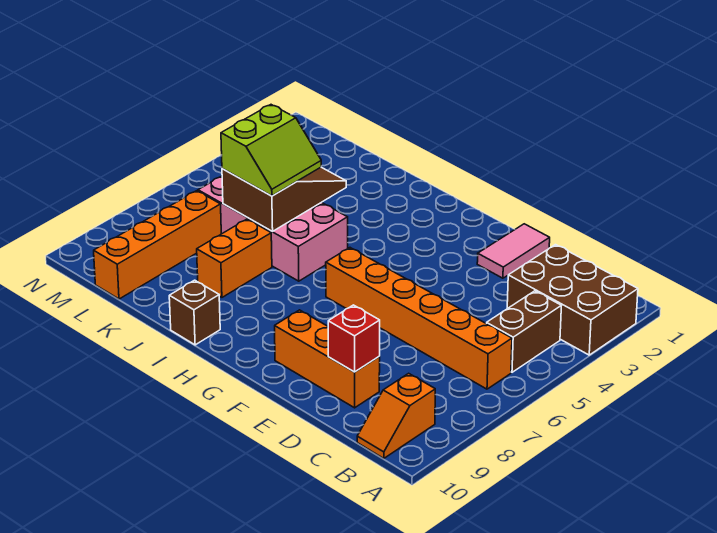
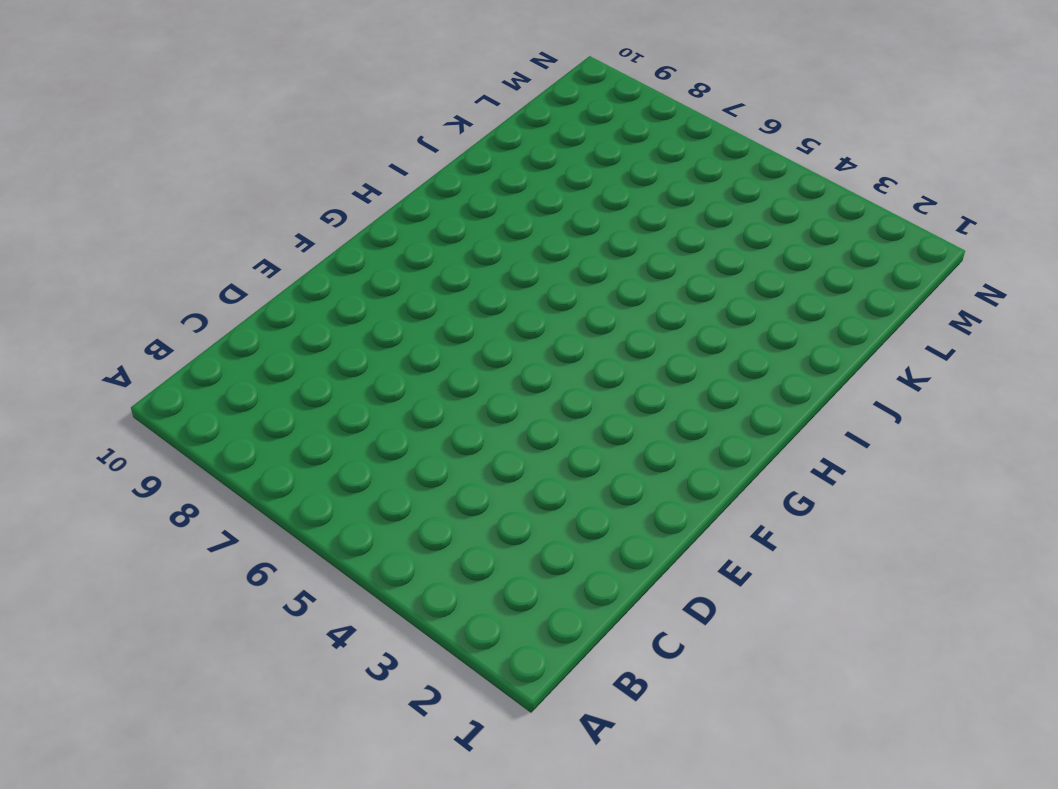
none -> brown 2x3 brick [507,245,638,355]
none -> brown 1x2 brick [487,291,561,372]
none -> orange 1x6 brick [326,248,512,389]

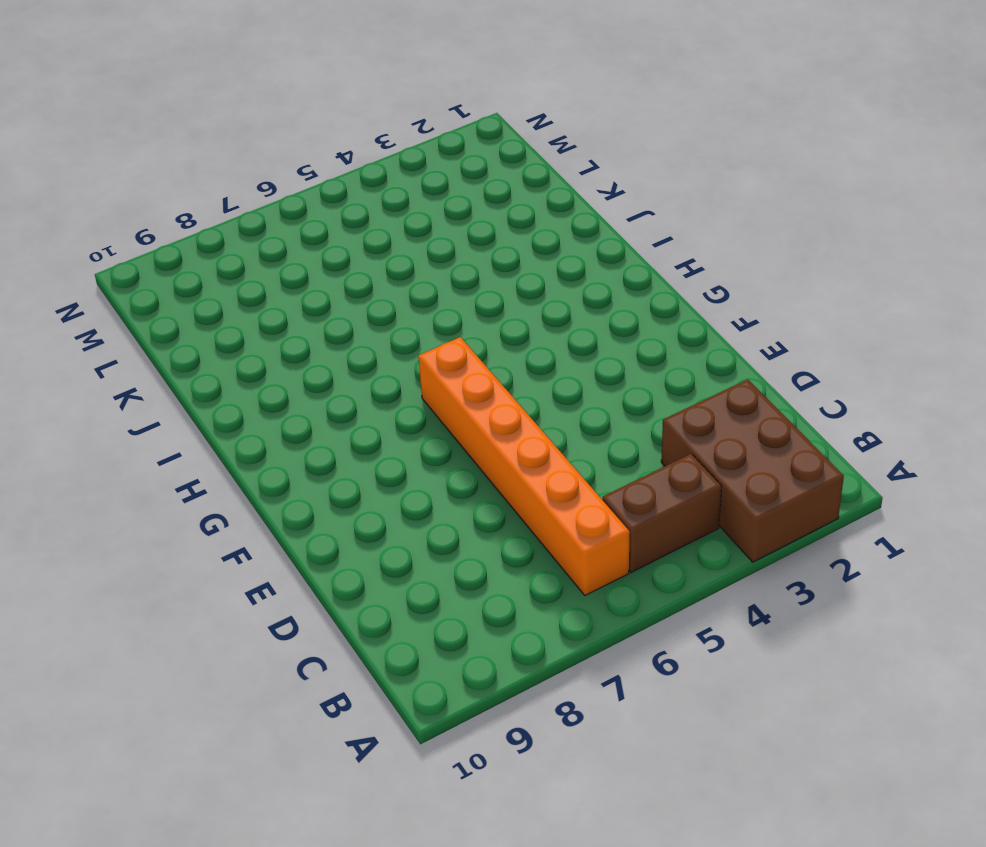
none -> orange 1x2 slope [357,373,435,458]
none -> orange 1x3 brick [275,310,380,408]
none -> pink 1x2 tile [477,224,550,278]

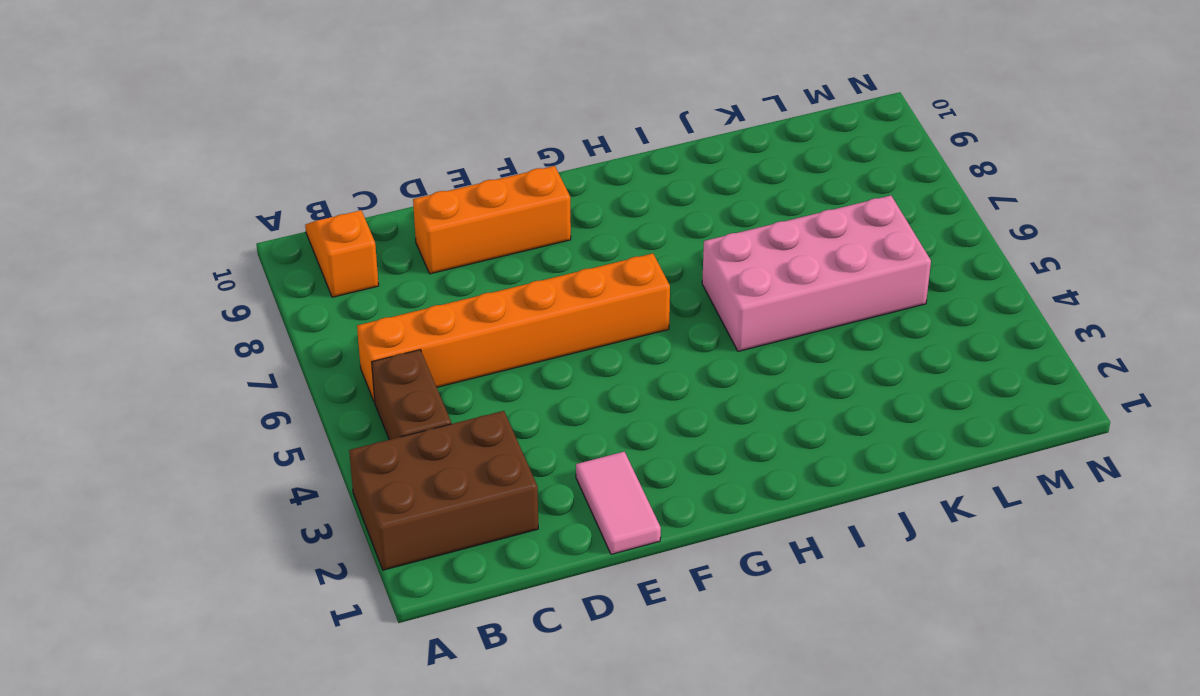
none -> brown 1x1 brick [169,280,220,345]
none -> orange 1x2 brick [197,219,272,297]
none -> orange 1x4 brick [94,191,221,299]

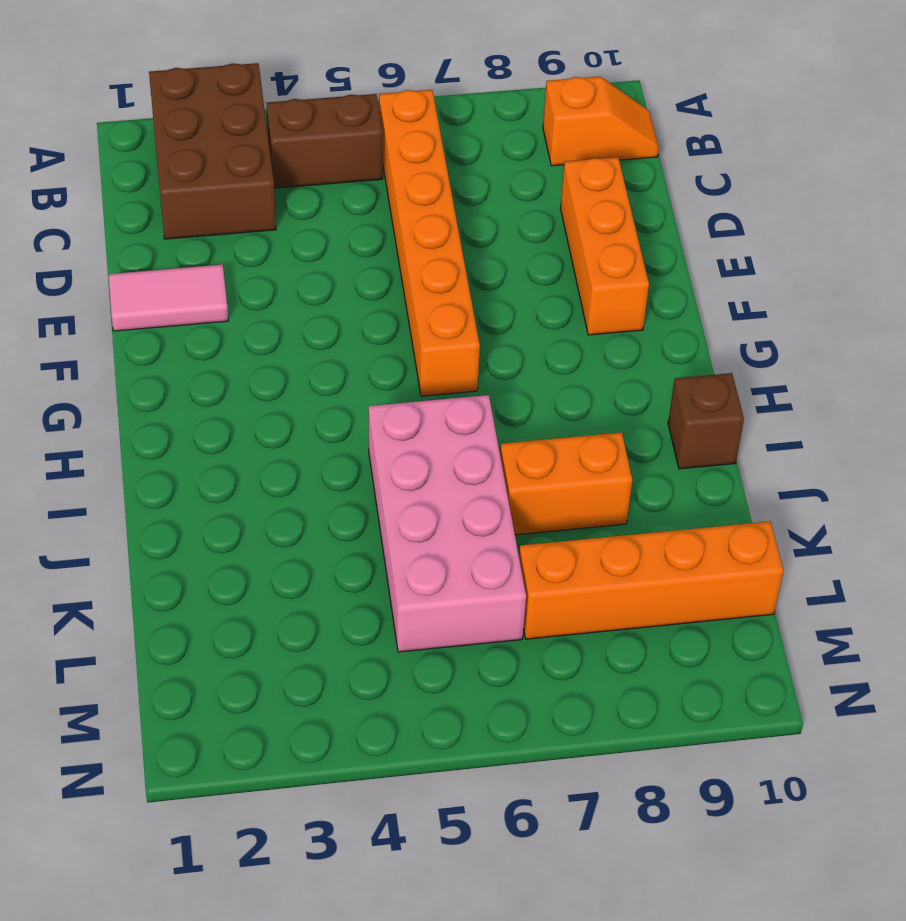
none -> red 1x1 brick [328,305,380,372]
none -> brown 2x3 slope [222,167,346,231]
none -> lime 2x2 slope [221,105,321,196]

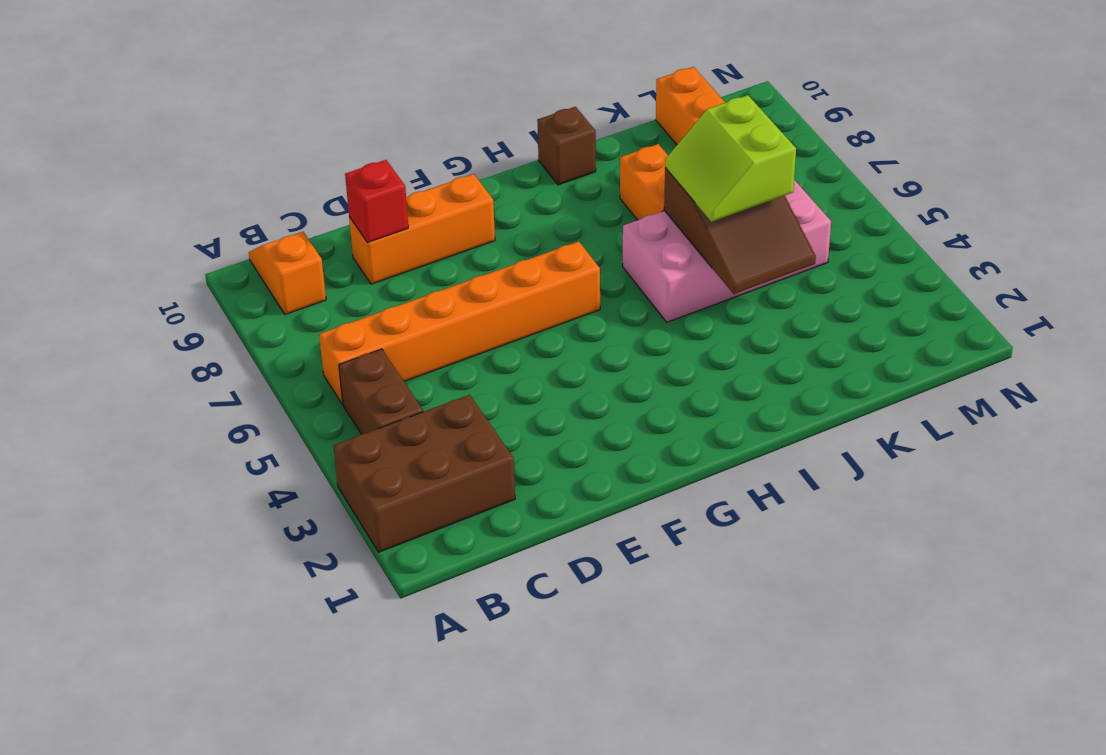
none -> pink 1x2 tile [477,224,550,278]

